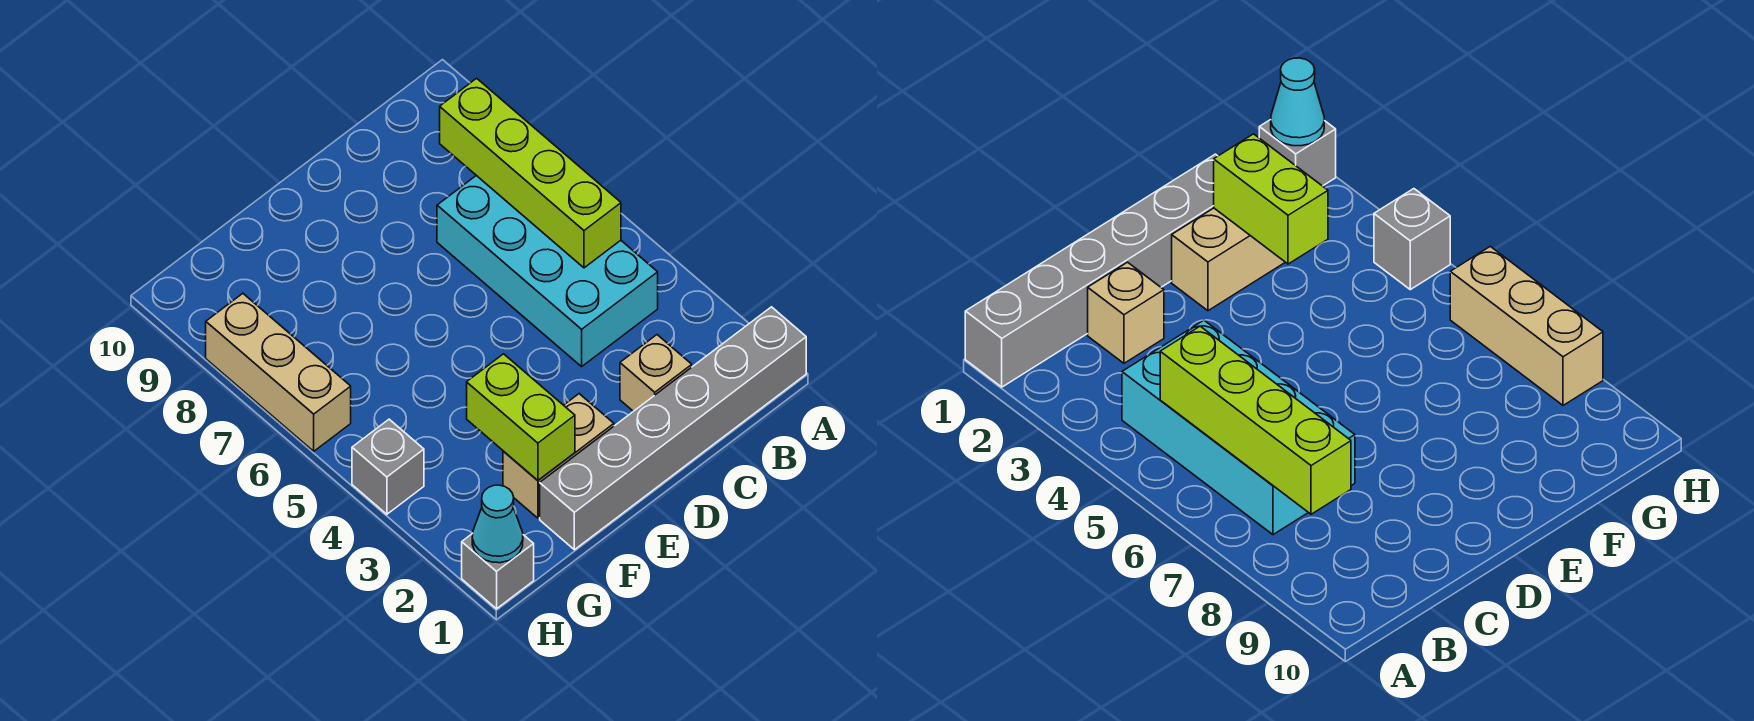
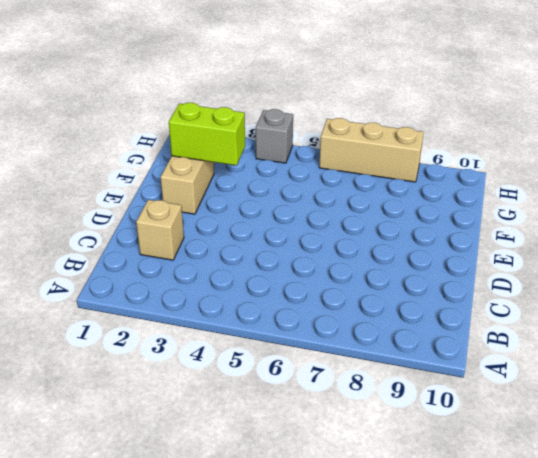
none -> grey 1x6 brick [540,307,806,550]
none -> cyan 2x4 brick [437,176,658,367]

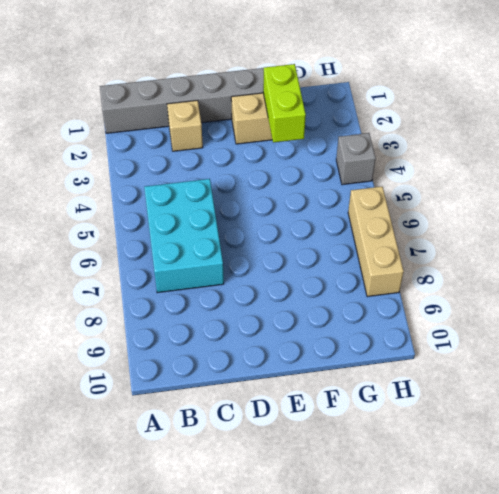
cyan 2x3 brick [144,179,224,293] -> cyan 2x4 brick [437,176,658,367]
none -> grey 1x1 brick [462,533,534,609]
none -> lime 1x4 brick [440,78,621,268]

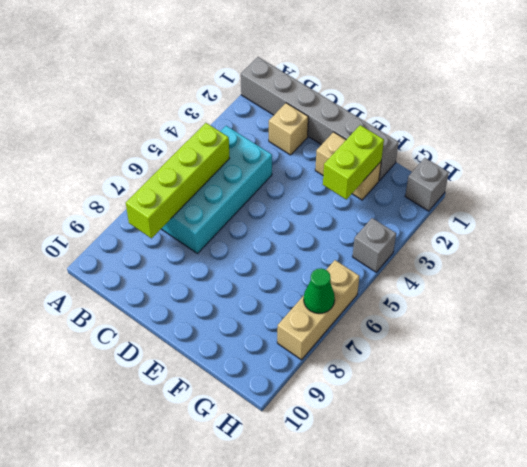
green 1x1 cone [304,268,335,313] -> none
none -> cyan 1x1 cone [472,485,523,563]

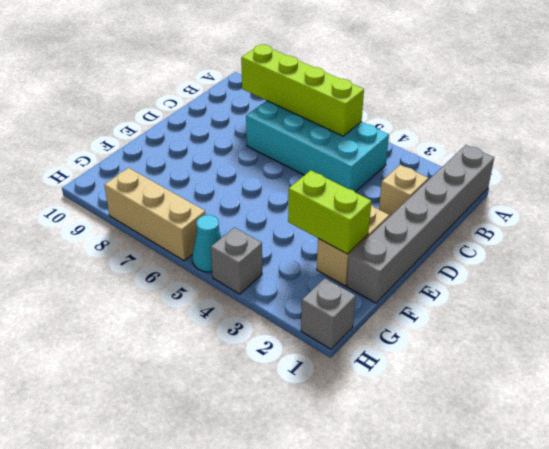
cyan 1x1 cone [192,215,222,272] -> cyan 1x1 cone moved to [472,485,523,563]

